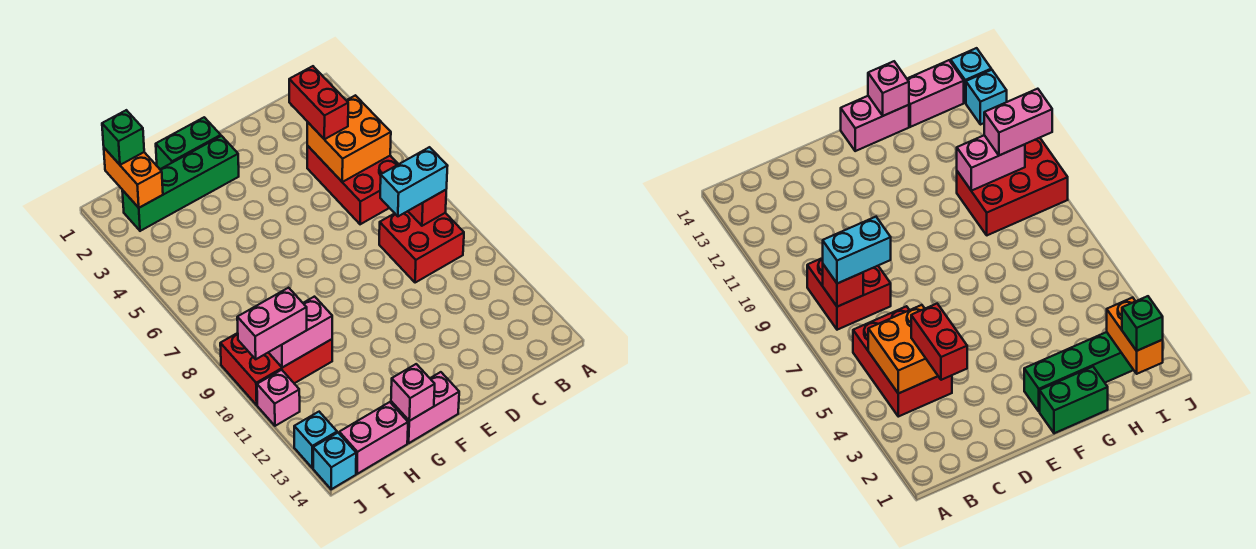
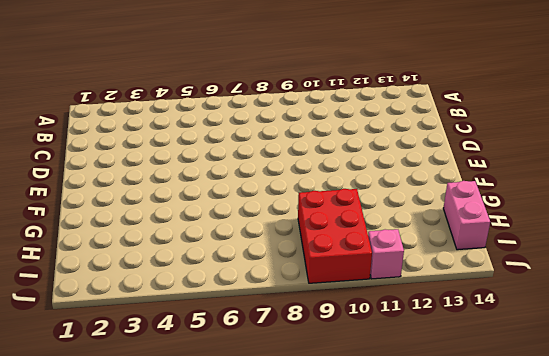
none -> red 2x3 brick [307,146,398,224]
none -> red 2x2 brick [379,211,464,283]
none -> green 1x2 brick [156,117,221,169]

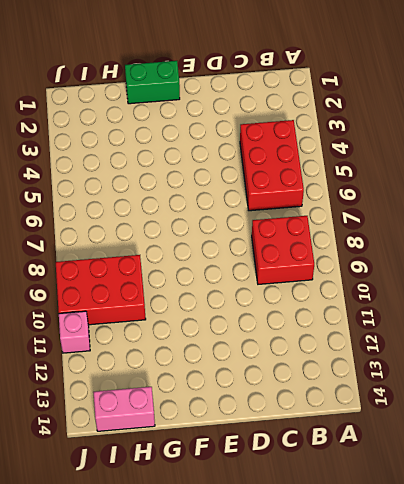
none -> green 1x4 brick [122,136,239,231]
none -> pink 1x2 brick [391,372,459,443]
none -> cyan 1x1 brick [294,412,337,468]

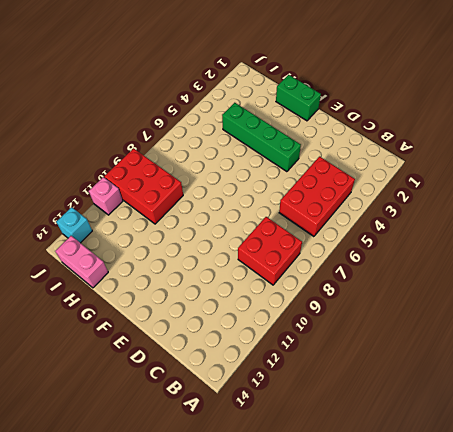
green 1x4 brick [222,103,301,172] -> green 1x4 brick moved to [122,136,239,231]
none -> pink 1x2 brick [391,372,459,443]
none -> cyan 1x1 brick [313,433,356,489]
none -> orange 2x2 brick [307,95,391,182]

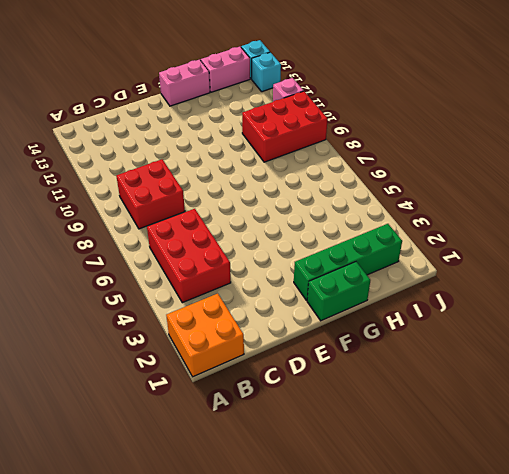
orange 2x2 brick [166,293,244,377] -> orange 2x2 brick moved to [307,95,391,182]
none -> red 1x1 brick [408,190,446,226]
none -> pink 1x1 brick [391,364,435,421]
none -> pink 1x2 brick [268,297,332,368]

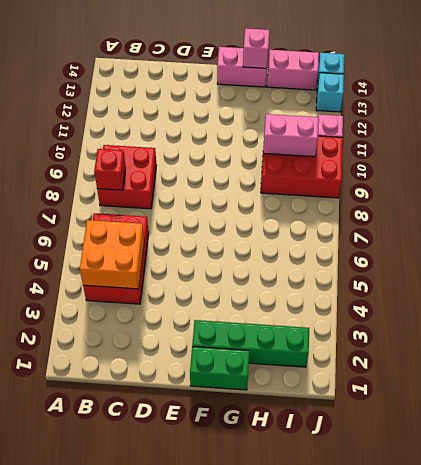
none -> orange 1x2 brick [104,148,163,208]
none -> cyan 1x2 brick [380,147,447,216]
none -> red 1x2 brick [289,66,348,139]

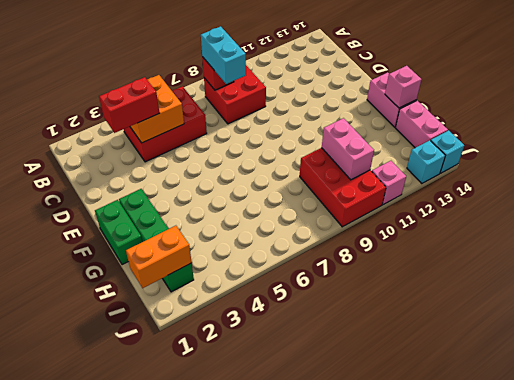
none -> green 1x1 brick [102,110,144,165]
none -> pink 1x2 brick [237,288,307,359]

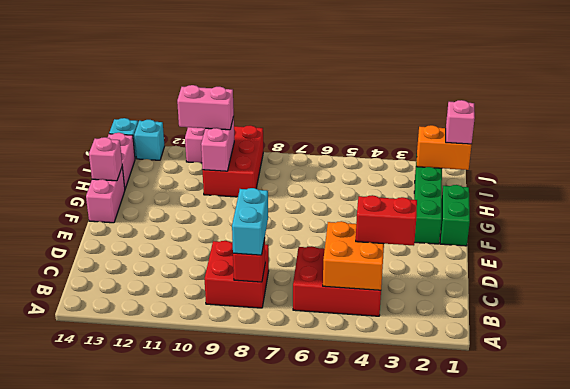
pink 1x1 brick [446,100,475,144] -> green 1x1 brick [102,110,144,165]
pink 1x2 brick [177,85,234,130] -> pink 1x2 brick turned to [237,288,307,359]

